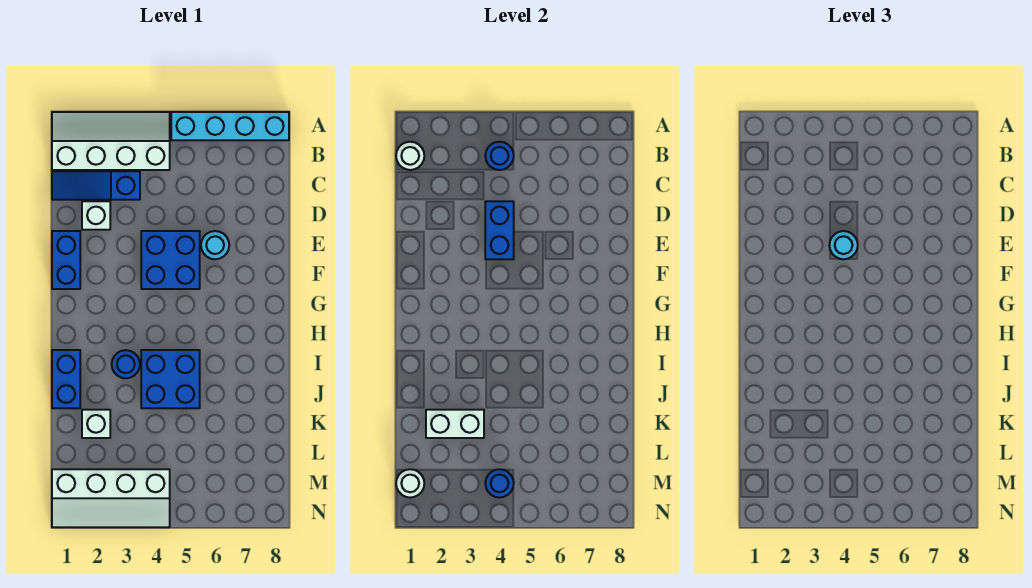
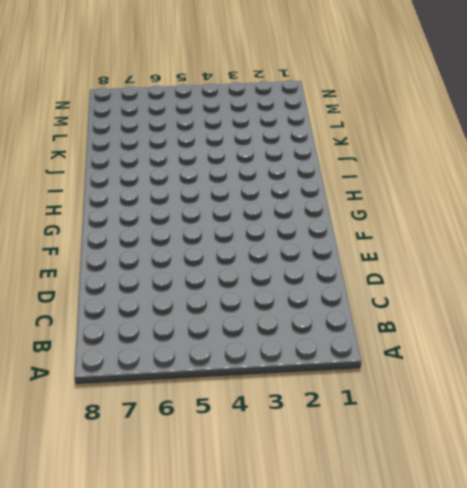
none -> white 2x4 slope [52,112,170,170]
none -> cyan 1x4 brick [171,112,289,140]
none -> blue 1x3 slope [52,171,140,200]

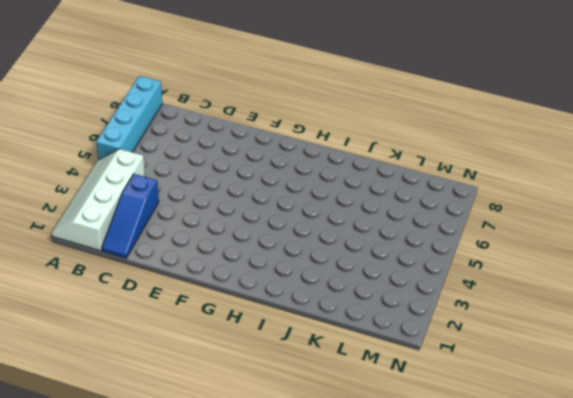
none -> white 1x1 brick [82,201,110,230]
none -> blue 1x2 brick [52,231,80,289]
none -> blue 2x2 brick [141,231,200,289]

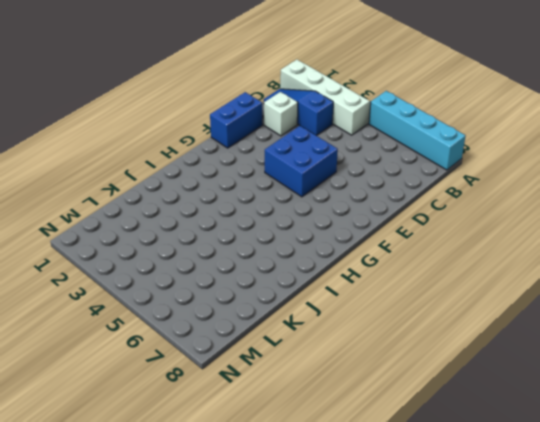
none -> cyan 1x1 round brick [201,231,229,259]
none -> blue 1x2 brick [52,350,80,408]
none -> blue 1x1 round brick [112,350,140,378]

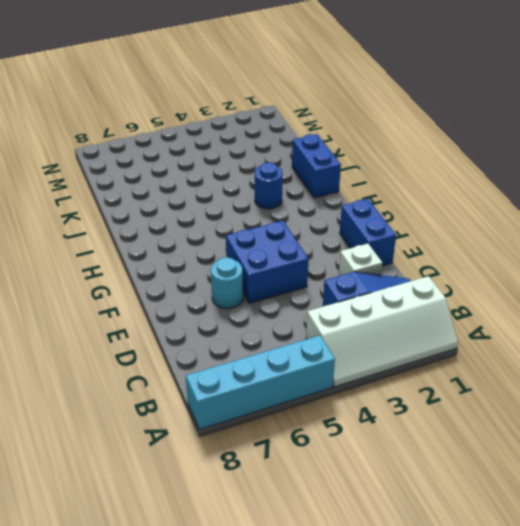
none -> blue 2x2 brick [141,350,200,408]
none -> white 1x1 brick [82,410,110,438]
none -> white 2x4 slope [52,469,170,527]

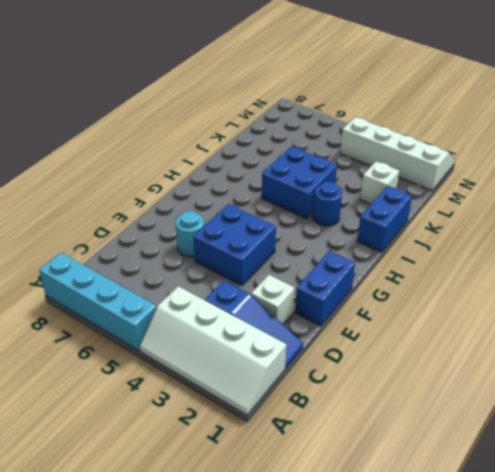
none -> white 1x1 round brick [396,142,424,170]
none -> blue 1x1 round brick [485,142,514,170]
none -> blue 1x2 brick [485,201,514,259]

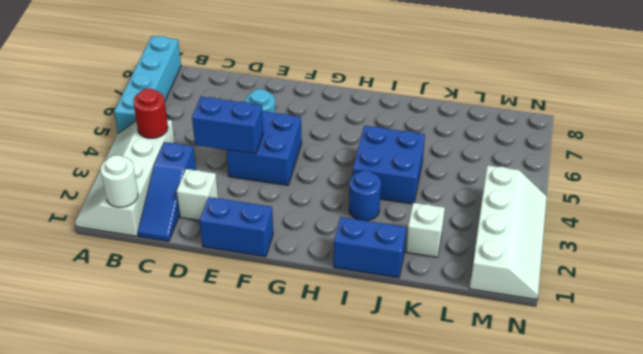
red 1x1 round brick [133,89,168,138] -> blue 1x1 round brick [485,142,514,170]
none -> white 1x2 brick [426,410,484,438]
none -> white 1x1 round brick [396,469,424,498]
none -> blue 1x1 round brick [485,469,514,498]

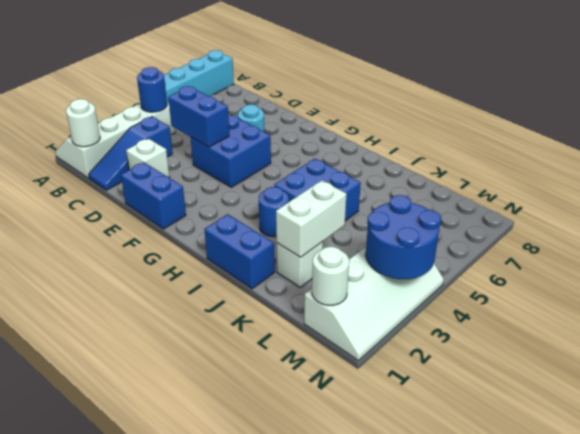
blue 2x2 round brick [366,195,441,279] -> blue 1x1 round brick [485,469,514,498]
none -> cyan 1x1 round brick [829,231,858,259]

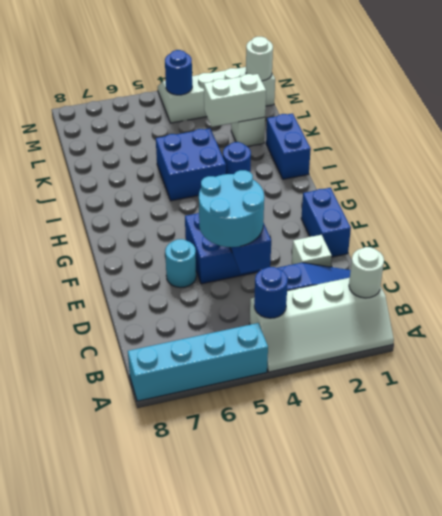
cyan 2x2 round brick [199,170,264,247] -> cyan 1x1 round brick [829,231,858,259]

